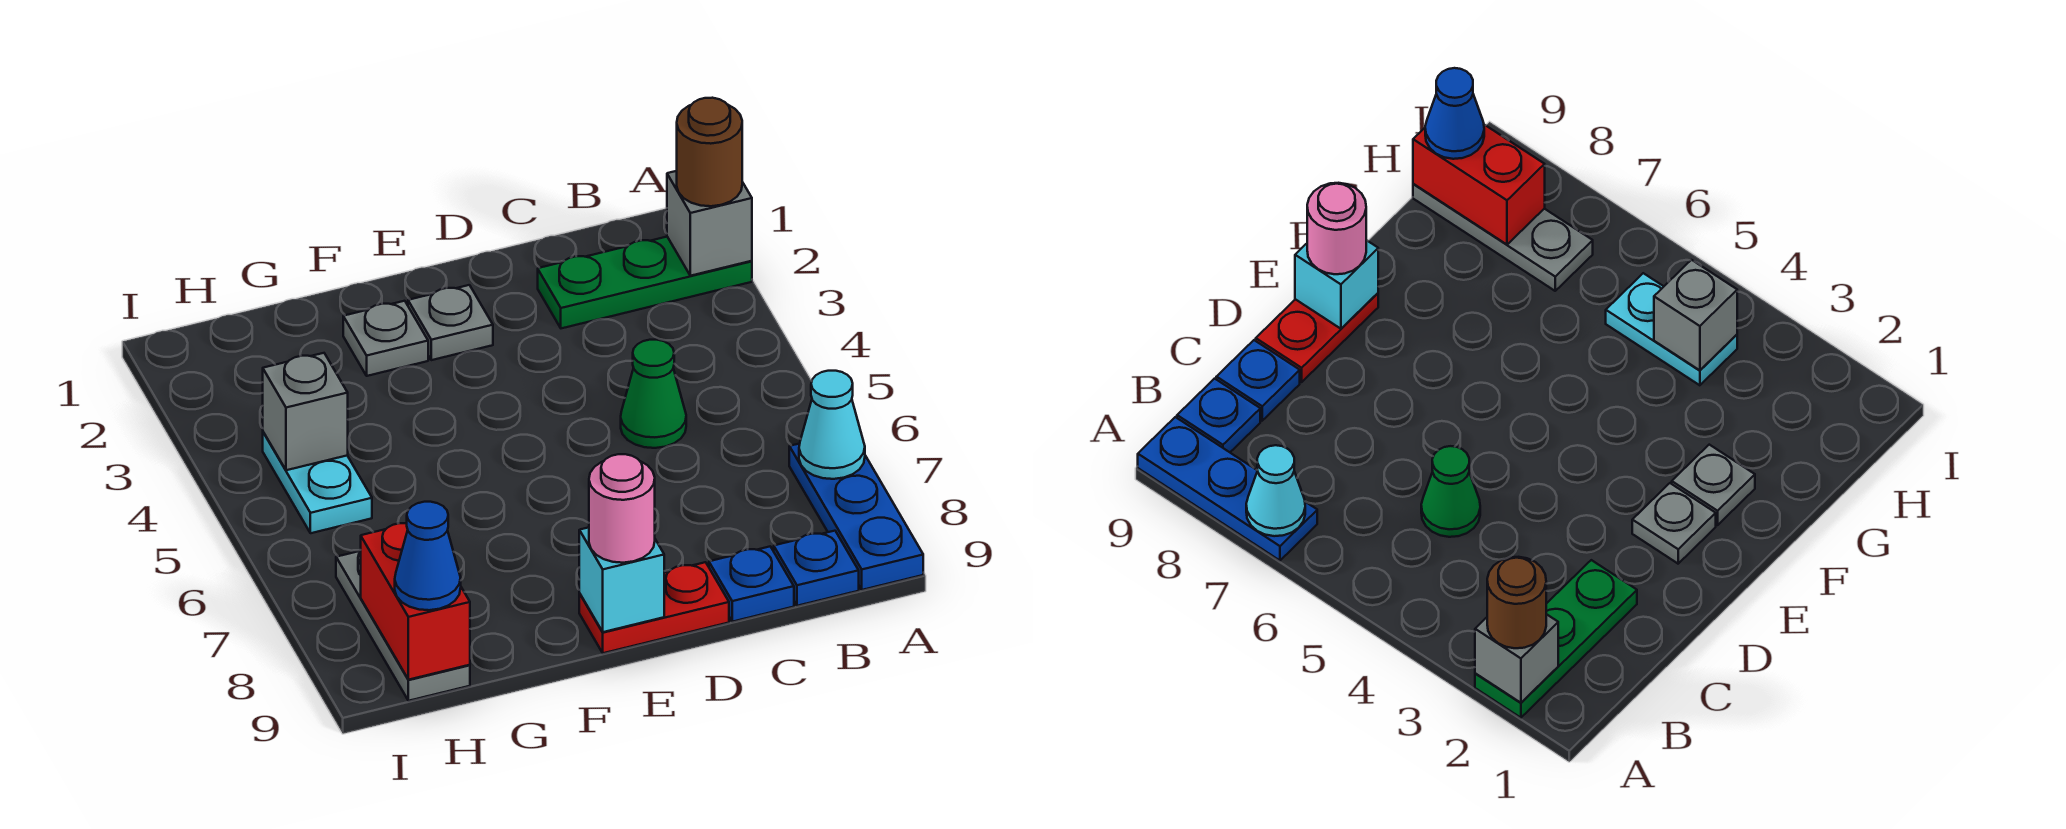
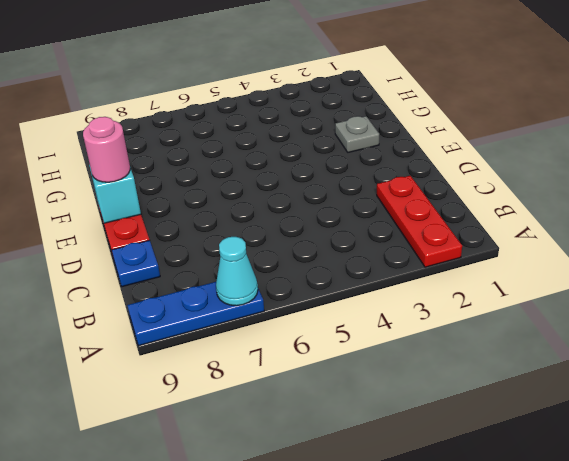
red 1x3 plate [377,176,462,267] -> green 1x3 plate [538,237,752,328]
none -> blue 1x1 plate [774,531,859,606]
none -> green 1x1 cone [621,340,686,448]
none -> grey 1x1 plate [408,285,493,360]

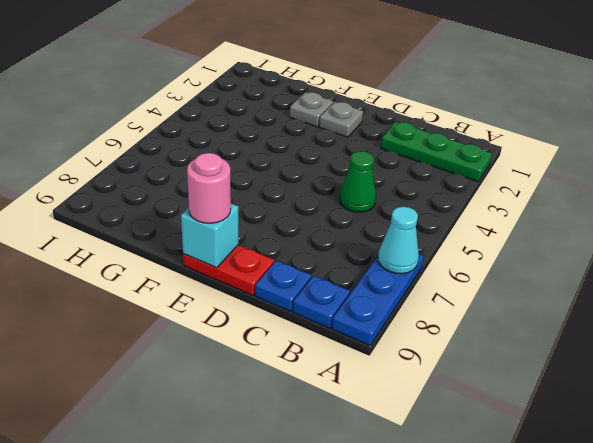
none -> cyan 1x2 plate [263,432,372,533]
none -> grey 1x3 plate [336,551,470,701]
none -> grey 1x1 brick [667,171,752,276]

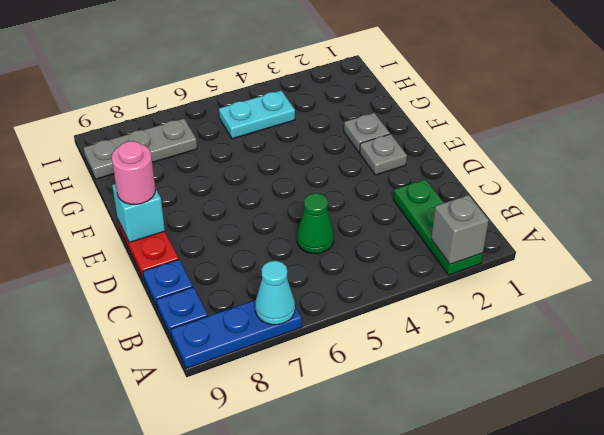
none -> grey 1x1 brick [263,353,348,470]
none -> red 1x2 brick [361,523,470,680]
none -> brown 1x1 round brick [677,98,742,206]

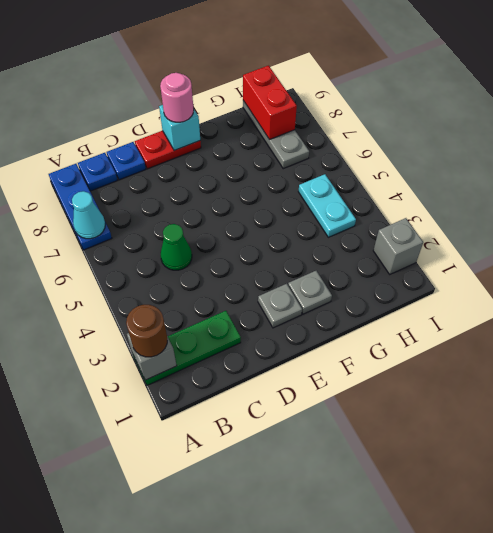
grey 1x1 brick [373,218,423,274] -> grey 1x1 brick moved to [263,353,348,470]
none -> blue 1x1 cone [395,502,461,610]

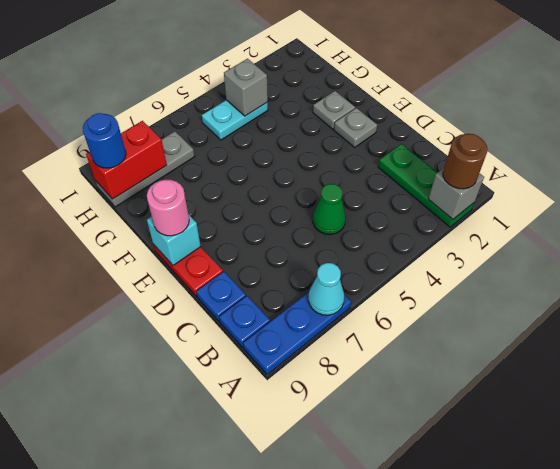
blue 1x1 round brick [83,113,126,168] -> blue 1x1 cone [395,502,461,610]

